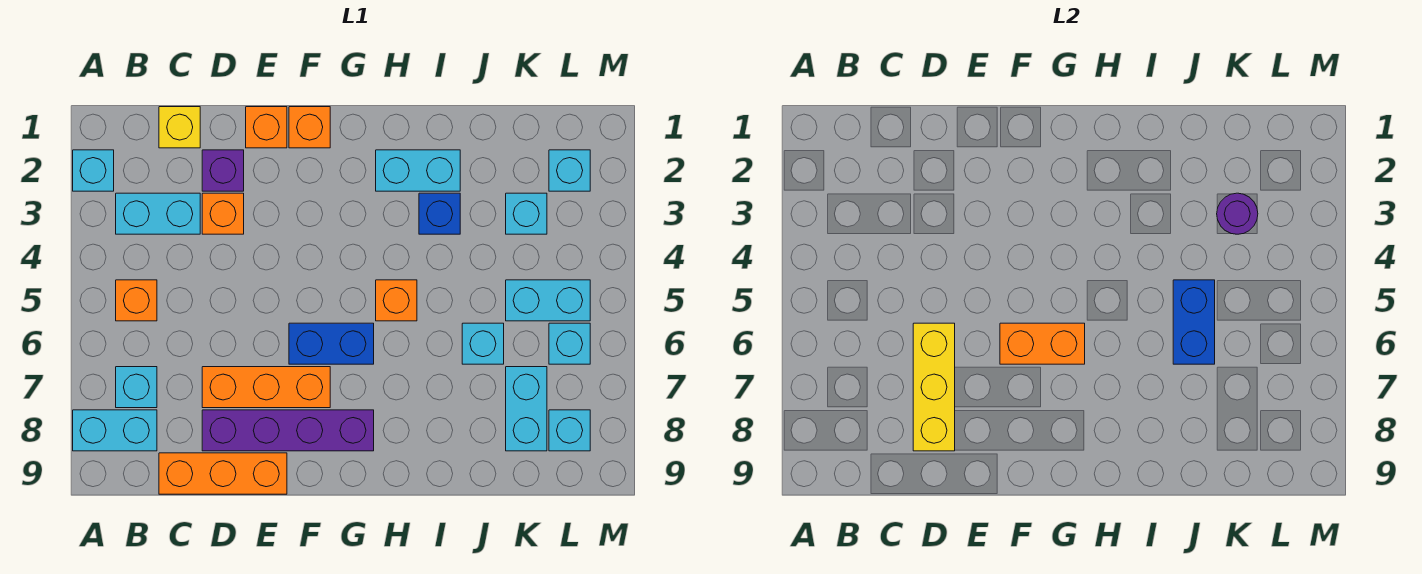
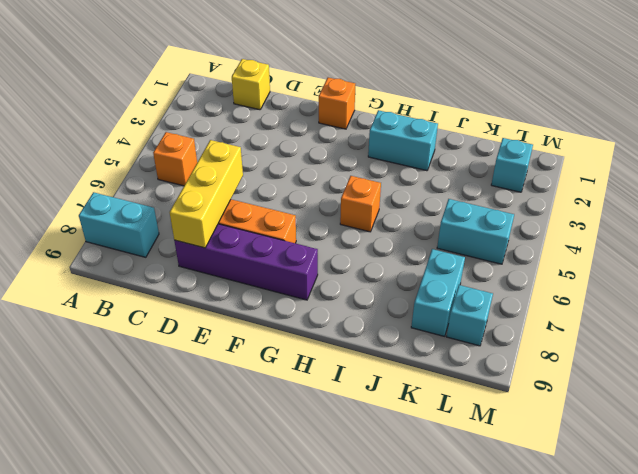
none -> cyan 1x1 brick [73,150,114,191]
none -> cyan 1x2 brick [116,193,200,234]
none -> cyan 1x1 brick [116,367,157,408]

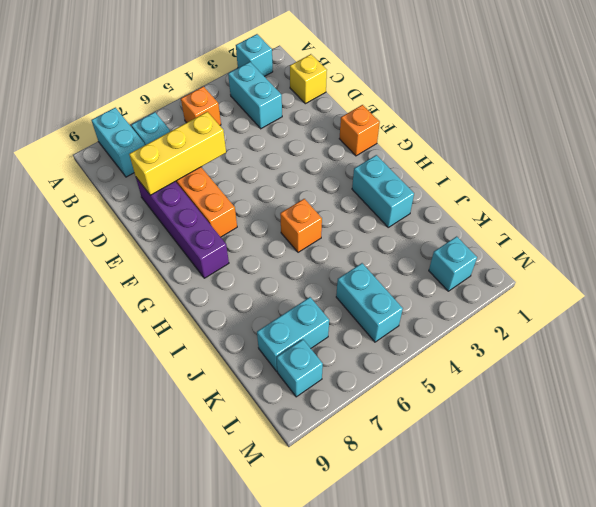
none -> orange 1x3 brick [159,453,287,494]
none -> purple 1x1 brick [202,150,244,191]
none -> orange 1x1 brick [202,193,244,234]

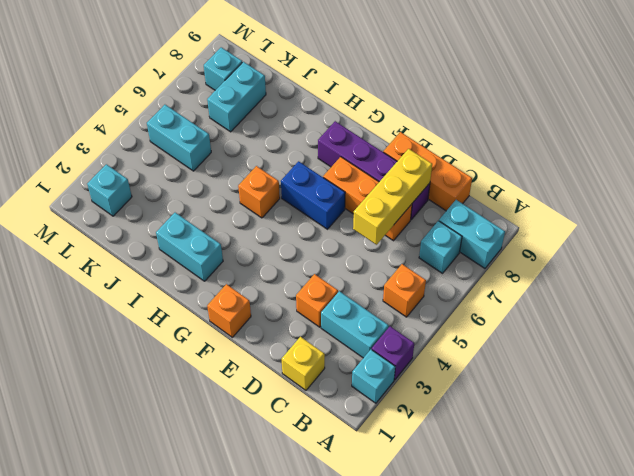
purple 1x1 brick [372,326,414,380] -> purple 1x1 brick moved to [202,150,244,191]
none -> orange 1x1 brick [246,107,287,148]
none -> blue 1x1 brick [419,193,460,234]
none -> cyan 1x1 brick [462,323,504,364]

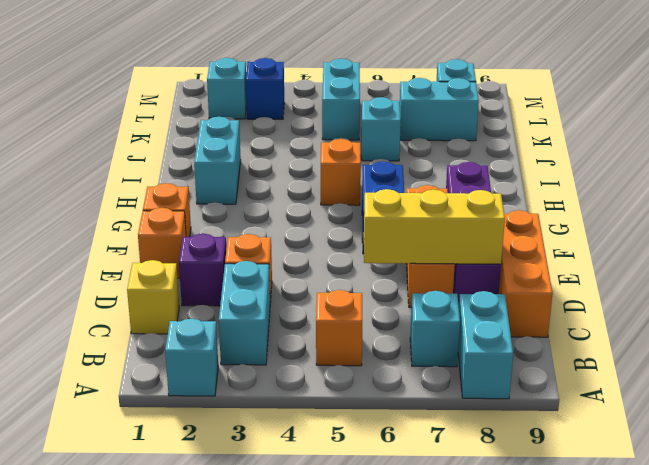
blue 1x1 brick [246,58,284,119] -> blue 1x1 brick moved to [419,193,460,234]
none -> cyan 1x1 brick [506,193,547,234]
none -> cyan 1x1 brick [549,323,590,364]
none -> orange 1x2 brick [1000,323,1085,364]

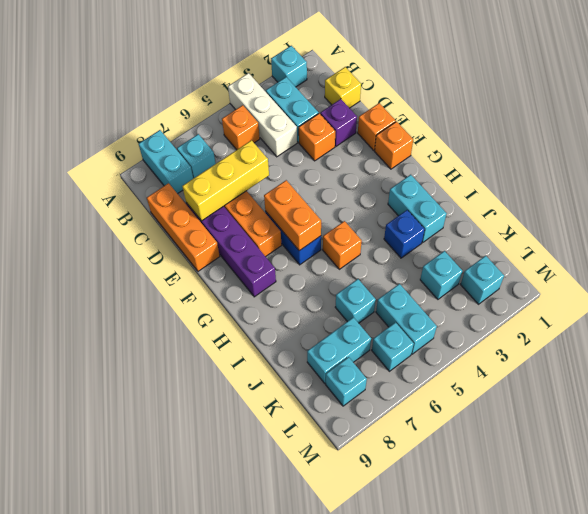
white 1x3 brick [228,73,297,157] -> none
none -> blue 1x2 brick [1173,280,1215,364]
none -> purple 1x1 round brick [1217,193,1258,234]

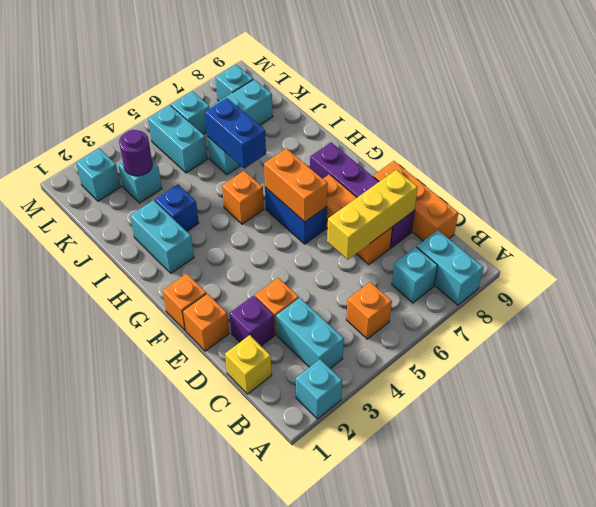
blue 1x2 brick [205,98,266,168] -> blue 1x2 brick turned to [1173,280,1215,364]

